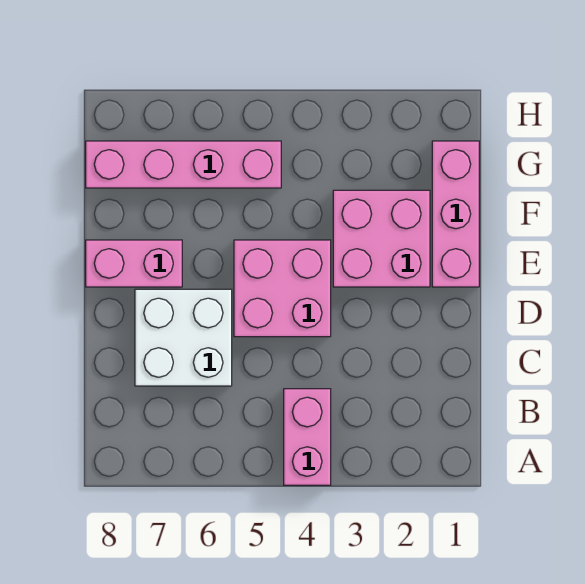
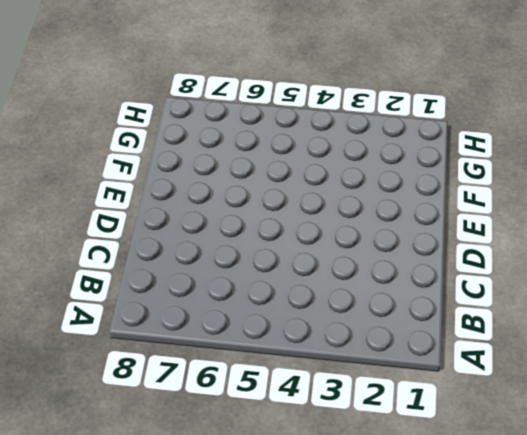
none -> pink 1x2 brick [284,389,331,485]
none -> white 2x2 brick [135,289,232,386]

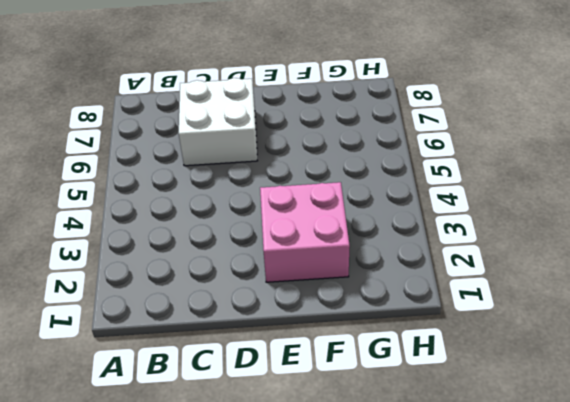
none -> pink 1x2 brick [284,389,331,485]
none -> pink 2x2 brick [234,240,331,337]

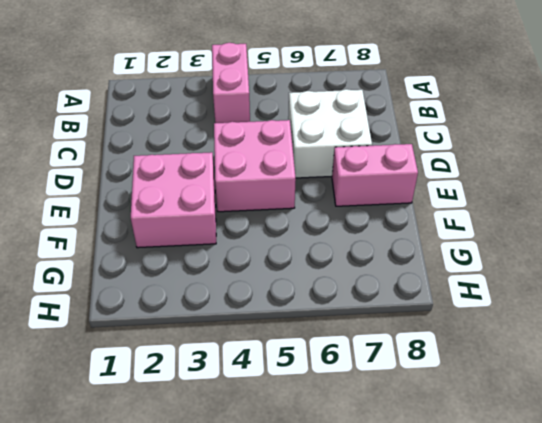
none -> pink 1x3 brick [432,141,479,287]
none -> pink 1x4 brick [86,141,281,188]

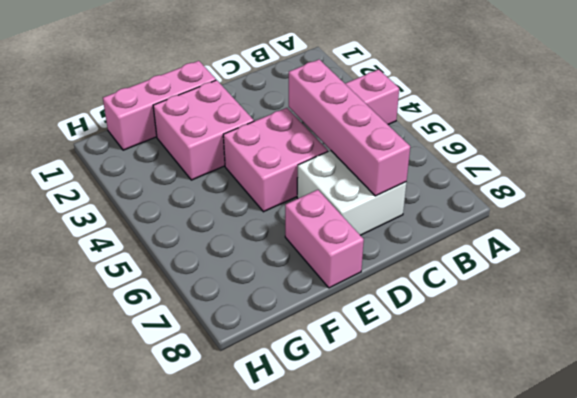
pink 1x4 brick [289,59,410,196] -> pink 1x4 brick moved to [86,141,281,188]

